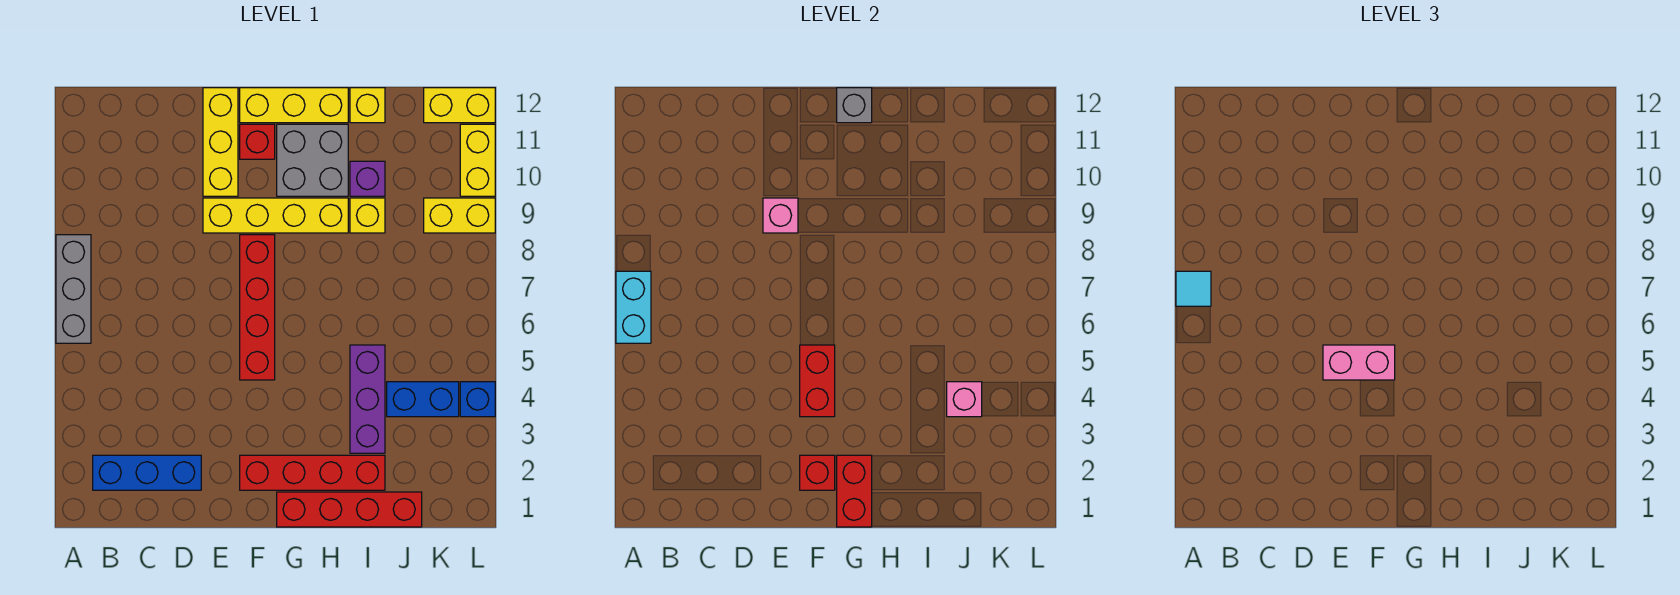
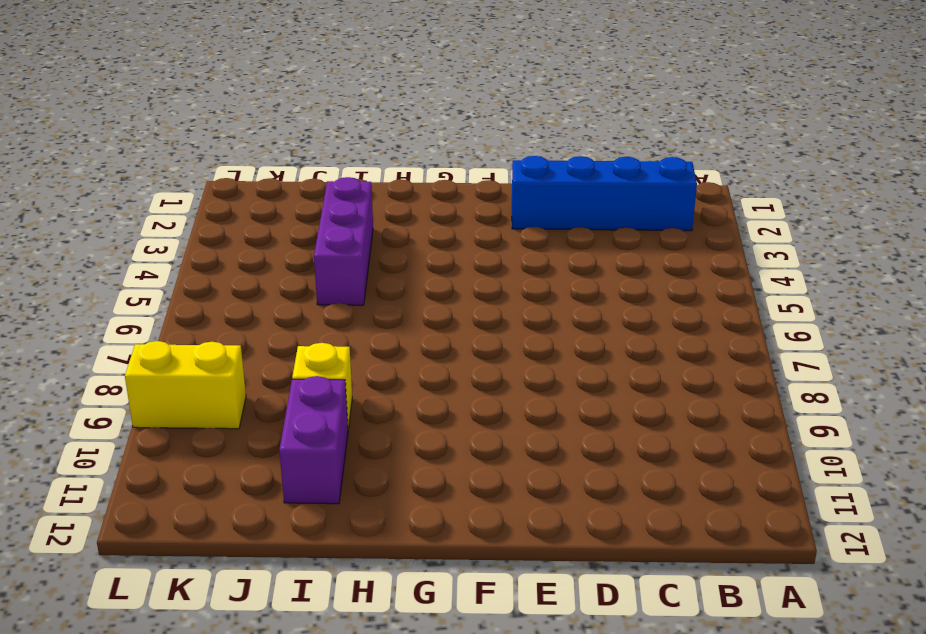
blue 1x4 brick [512,156,697,231] -> blue 1x3 brick [93,455,201,490]
purple 1x2 brick [279,376,348,504] -> purple 1x1 brick [350,161,385,196]
none -> grey 1x3 brick [56,235,91,343]
none -> yellow 1x4 brick [203,198,348,233]
none -> yellow 1x3 brick [203,88,238,196]

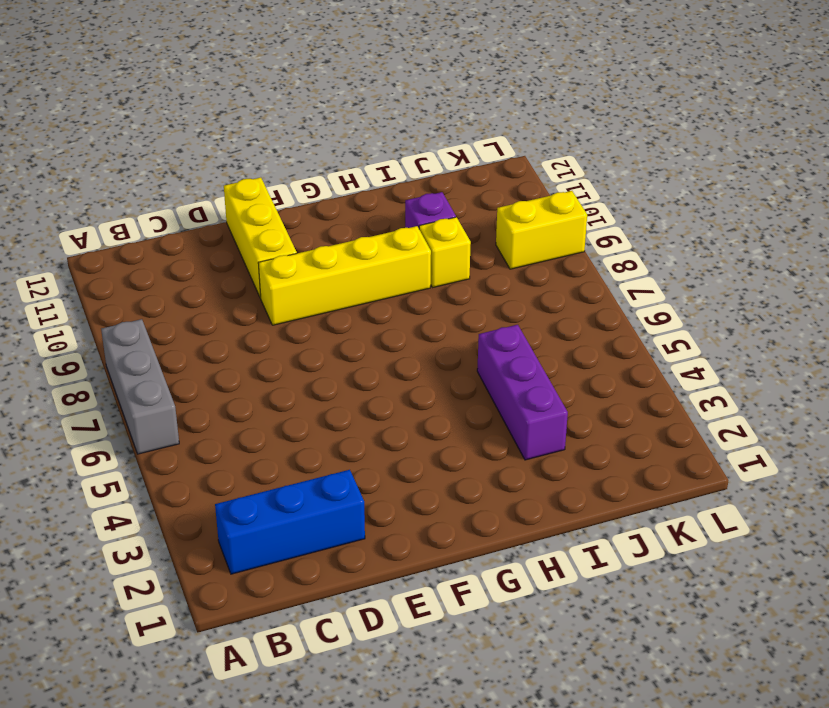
none -> red 1x4 brick [240,455,385,490]
none -> red 1x4 brick [240,235,275,380]
none -> red 1x1 brick [240,124,275,159]

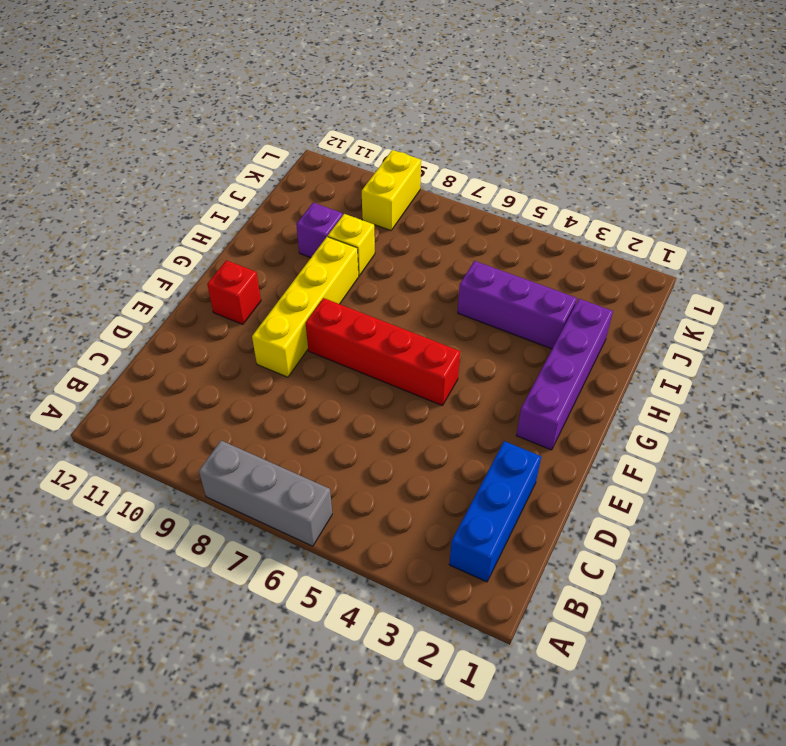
purple 1x4 brick [516,299,613,450] -> red 1x4 brick [240,455,385,490]
none -> yellow 1x3 brick [203,88,238,196]
none -> yellow 1x3 brick [240,88,348,123]
none -> red 1x4 brick [277,492,422,527]

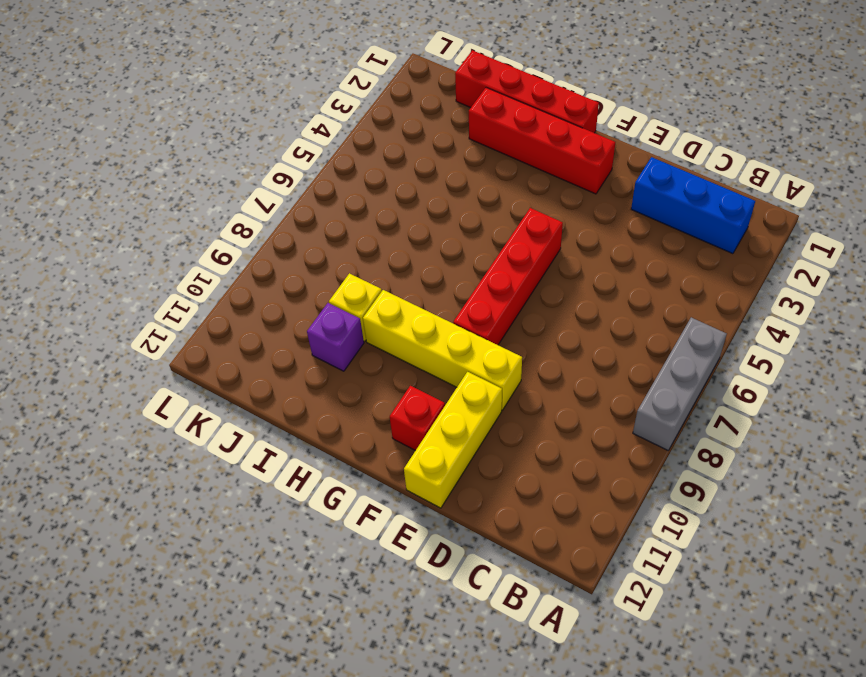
none -> yellow 1x3 brick [240,88,348,123]
none -> grey 2x2 brick [277,124,348,196]
none -> purple 1x3 brick [350,345,385,453]

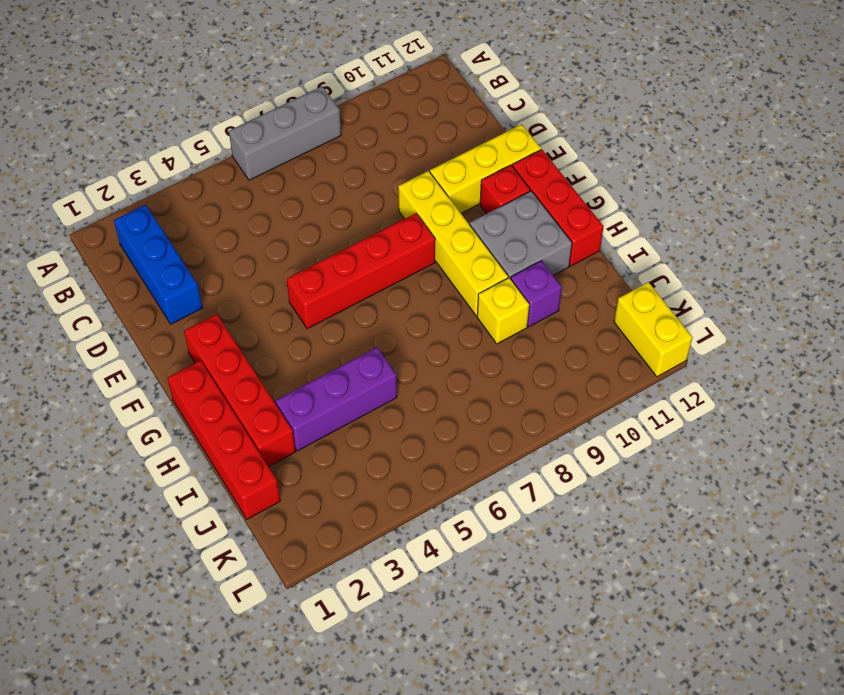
red 1x3 brick [512,150,604,266] -> yellow 1x3 brick [240,88,348,123]
none -> yellow 1x1 brick [350,88,385,123]
none -> blue 1x2 brick [387,382,459,417]
none -> yellow 1x2 brick [424,198,495,233]

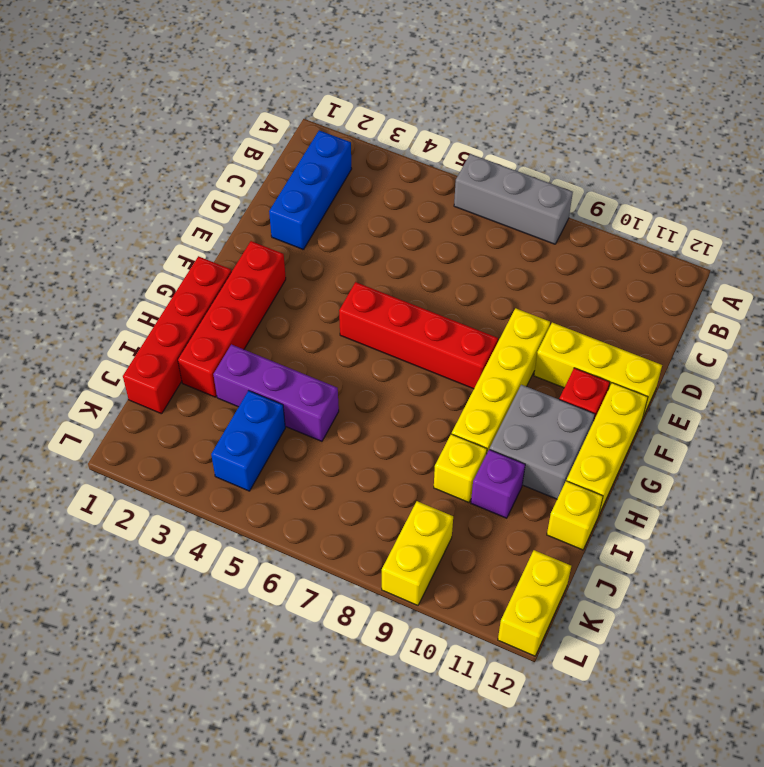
none -> blue 1x1 brick [460,382,495,417]
none -> yellow 1x2 brick [460,124,495,196]
none -> cyan 1x2 brick [616,271,651,343]

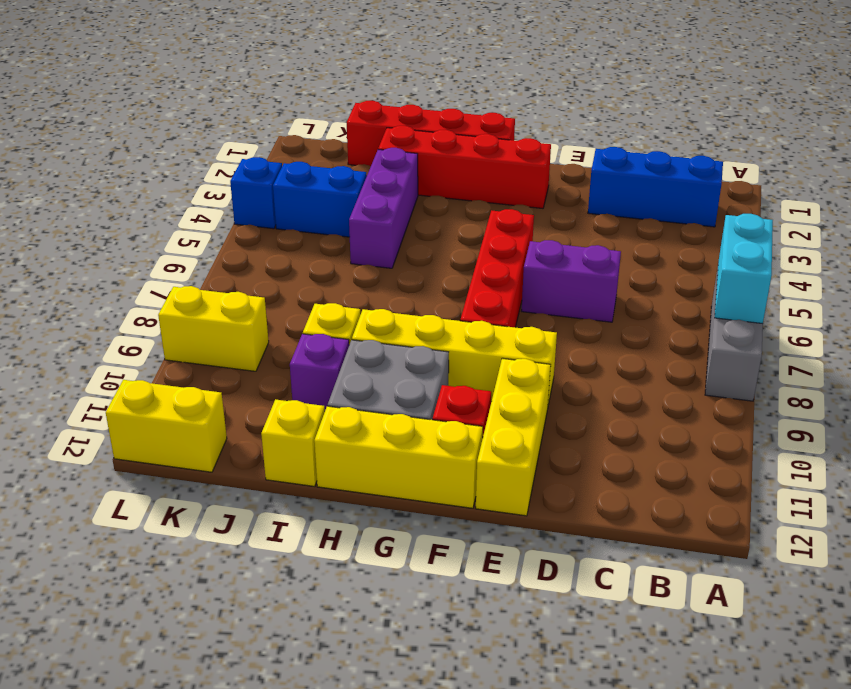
purple 1x2 brick [522,240,621,322] -> none
none -> yellow 1x2 brick [460,124,495,196]
none -> pink 1x1 brick [763,198,798,233]
none -> red 1x1 brick [800,455,835,490]

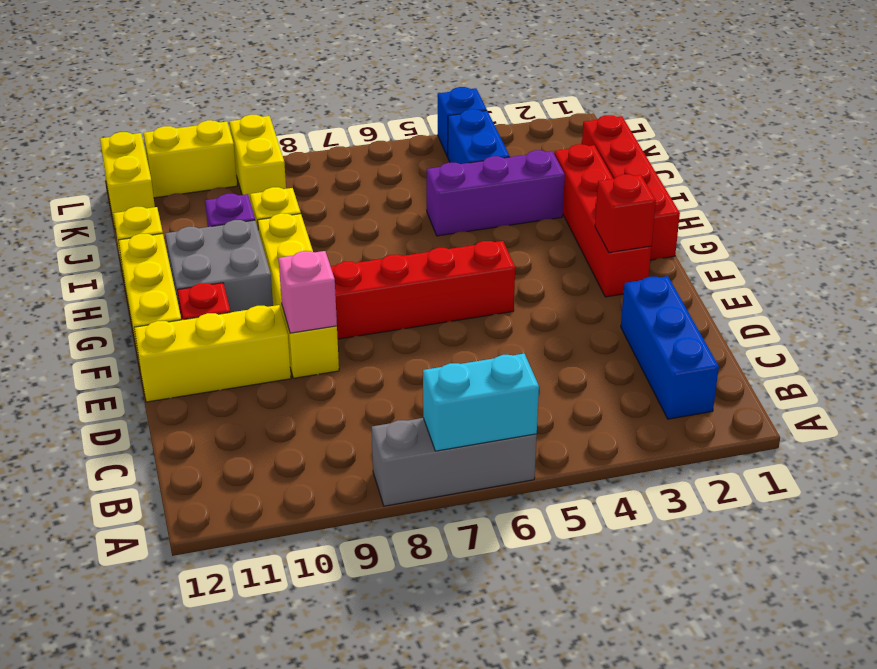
none -> red 1x2 brick [800,345,835,417]
none -> red 1x2 brick [837,455,872,527]
none -> grey 1x1 brick [837,88,872,123]

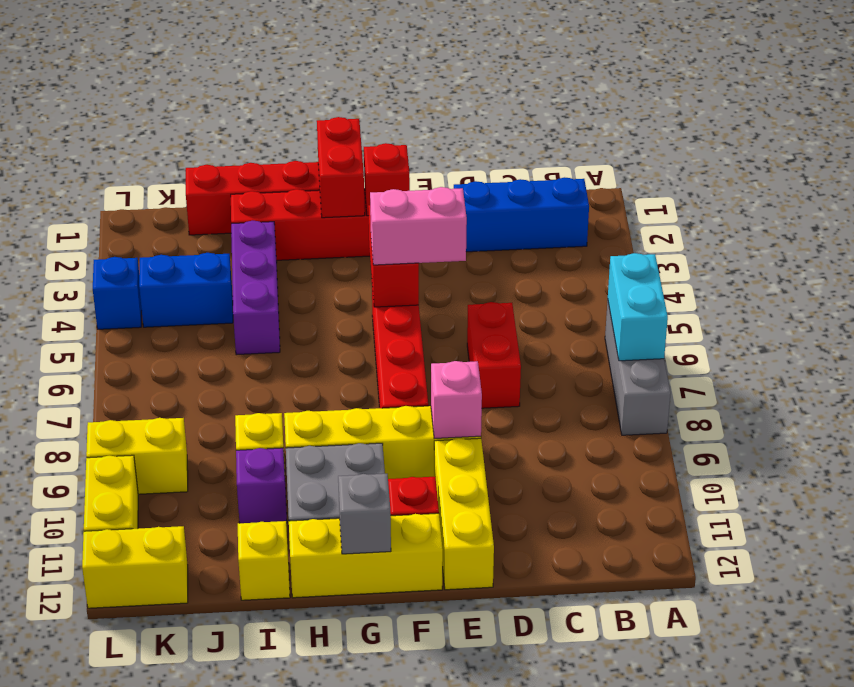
red 1x2 brick [467,302,521,408] -> none
none -> pink 1x1 brick [947,382,982,417]
none -> cyan 1x1 tile [1176,271,1211,306]

